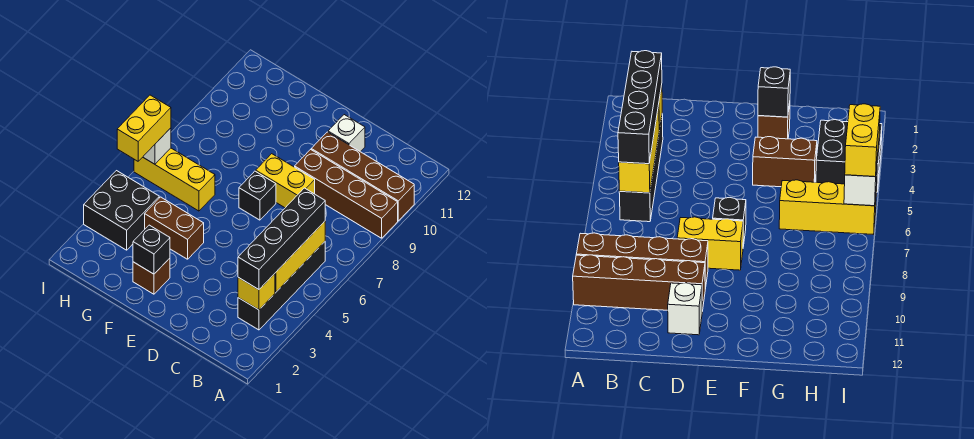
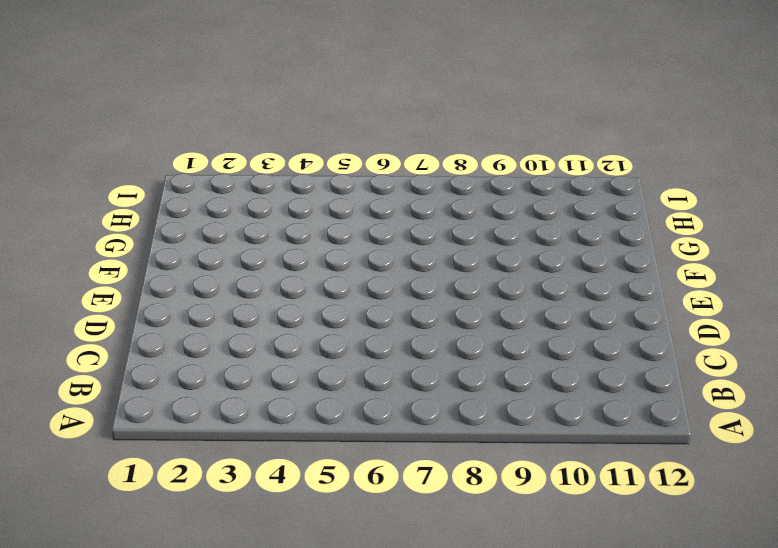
none -> brown 1x4 brick [295,150,398,238]
none -> brown 1x4 brick [311,132,414,221]
none -> black 1x4 brick [238,242,325,330]

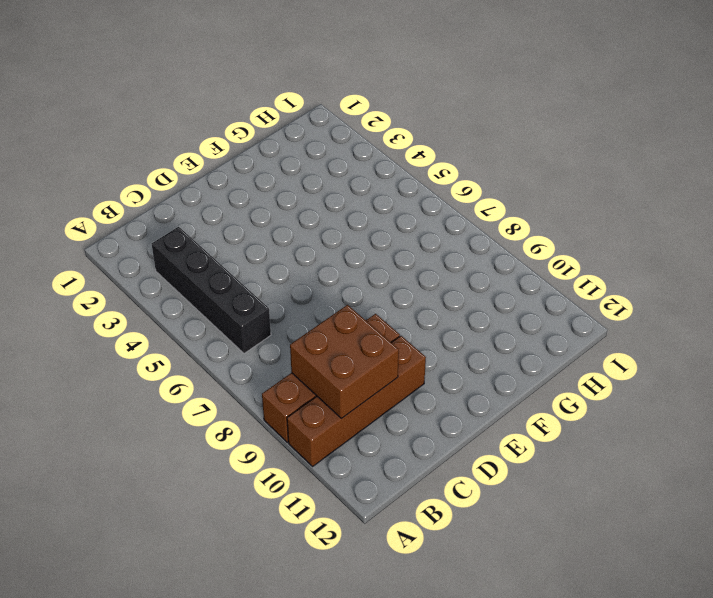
brown 2x2 brick [290,305,399,419] -> none
none -> yellow 1x2 brick [256,154,315,208]
none -> white 1x1 brick [328,115,365,152]
none -> black 1x1 brick [239,171,276,220]

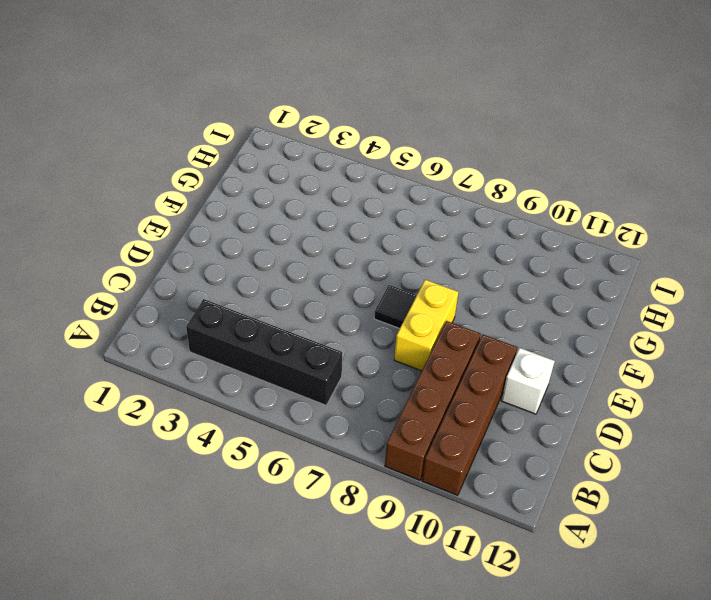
black 1x1 tile [374,285,417,328] -> black 1x1 brick [239,171,276,220]
none -> brown 1x1 brick [133,258,170,294]
none -> brown 1x2 brick [145,197,204,259]
none -> yellow 1x3 brick [134,148,215,211]

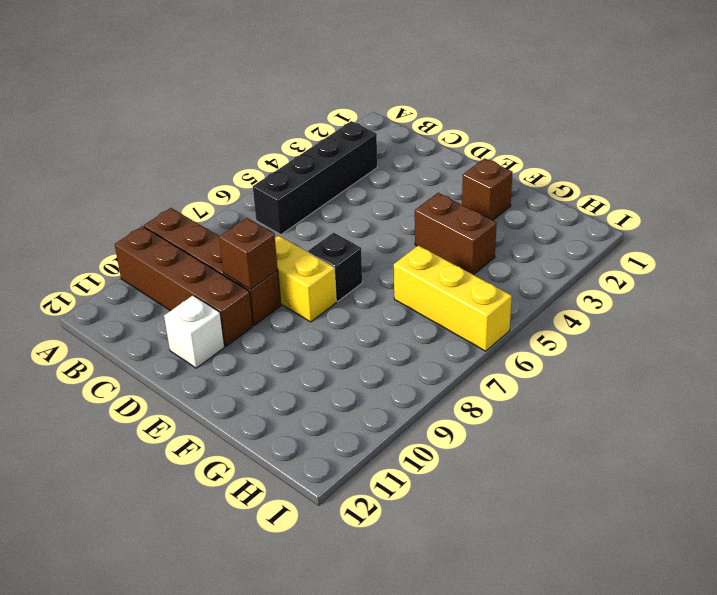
brown 1x1 brick [219,218,278,290] -> none
none -> black 2x2 brick [84,171,159,250]
none -> yellow 1x1 brick [238,274,275,310]
none -> yellow 1x3 brick [275,221,325,292]

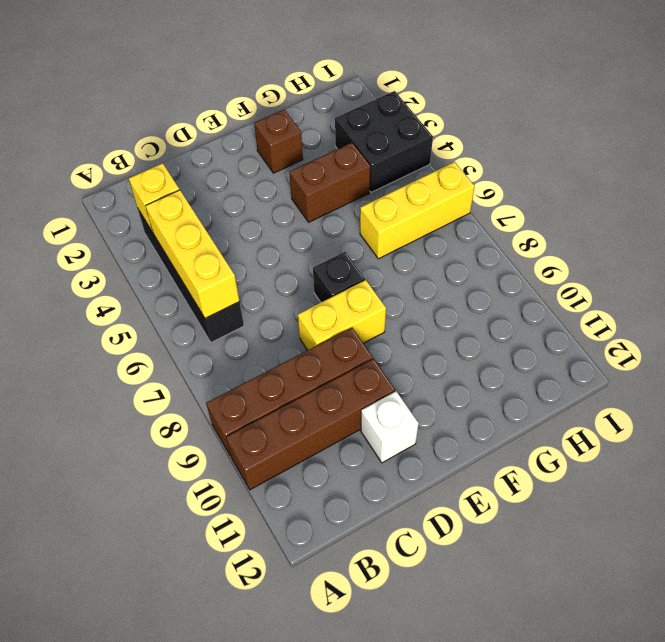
none -> black 1x1 brick [133,225,170,274]
none -> white 1x1 brick [143,128,171,164]
none -> black 1x4 brick [238,188,325,290]

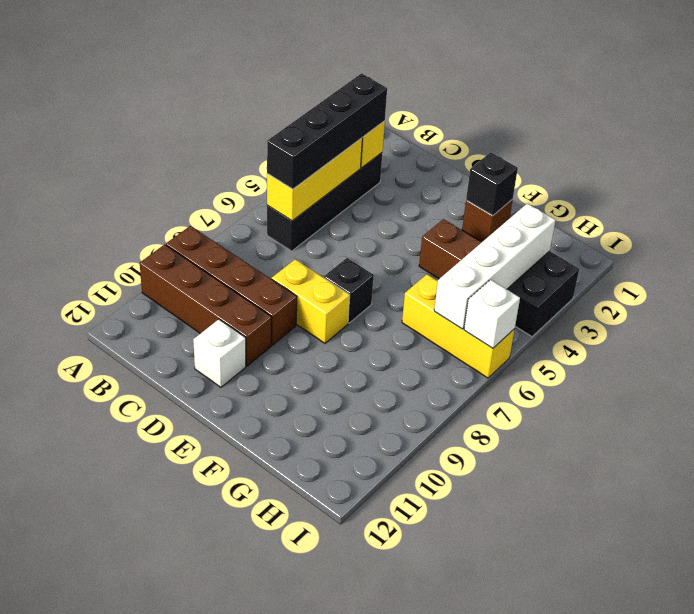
white 1x4 brick [434,203,556,329] -> none
none -> yellow 1x2 brick [117,95,171,161]

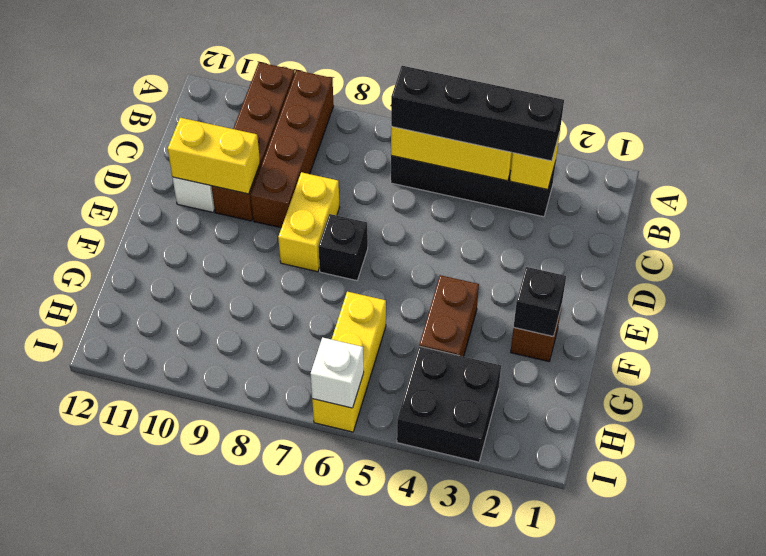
yellow 1x2 brick [168,118,260,194] -> yellow 1x2 brick moved to [117,95,171,161]

